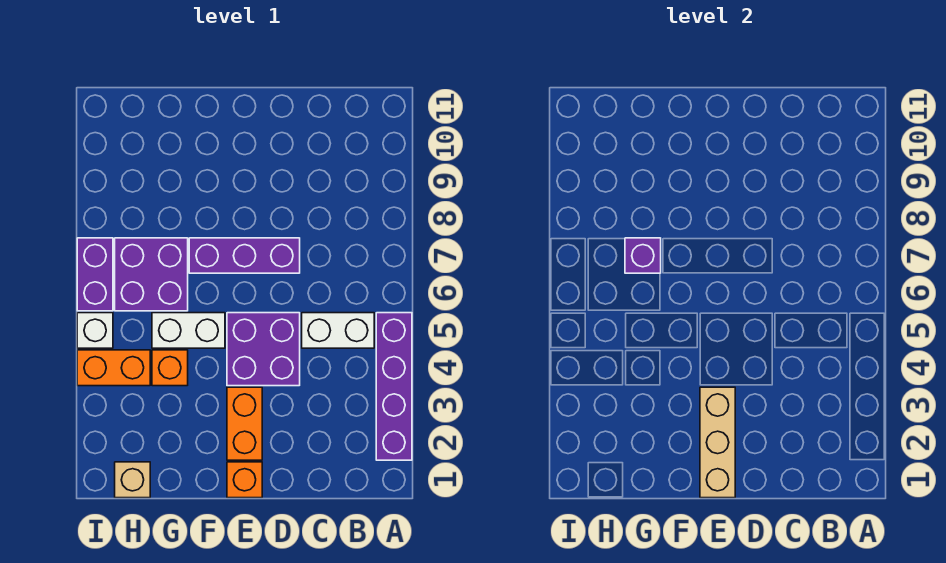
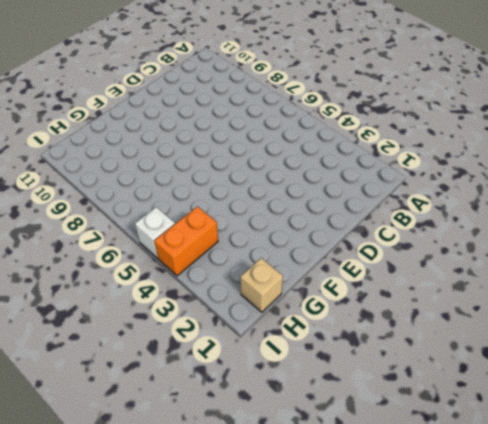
none -> purple 1x4 brick [376,313,412,460]
none -> white 1x2 brick [302,313,374,348]
none -> purple 2x2 brick [227,313,300,386]

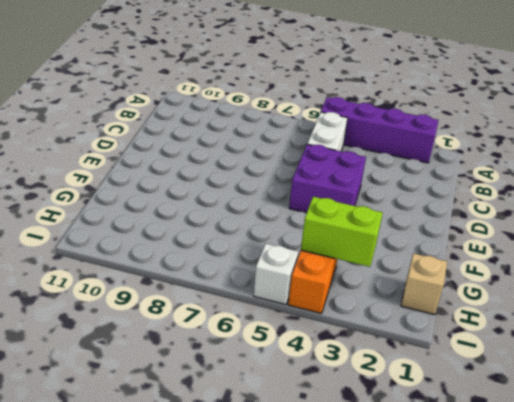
lime 1x2 brick [301,197,383,267] -> none
none -> purple 1x3 brick [189,238,300,273]
none -> orange 1x1 brick [227,462,262,498]
none -> orange 1x2 brick [227,387,262,460]

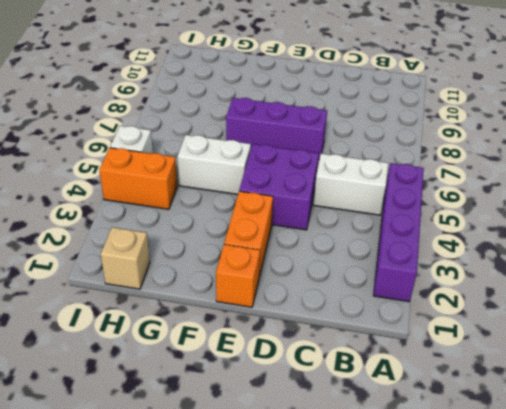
none -> orange 1x1 brick [152,350,188,386]
none -> purple 2x2 brick [115,238,188,311]
none -> purple 1x2 brick [77,238,113,311]

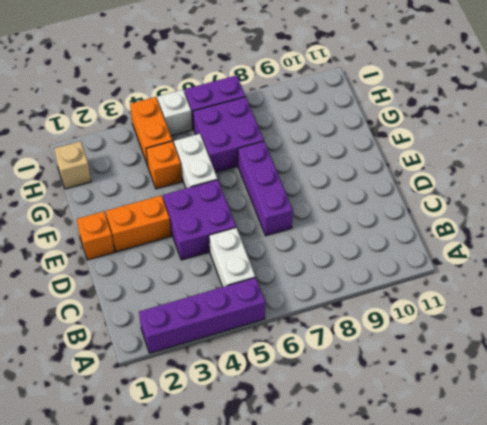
none -> tan 1x3 brick [700,387,735,498]
none -> purple 1x1 brick [625,238,661,273]

